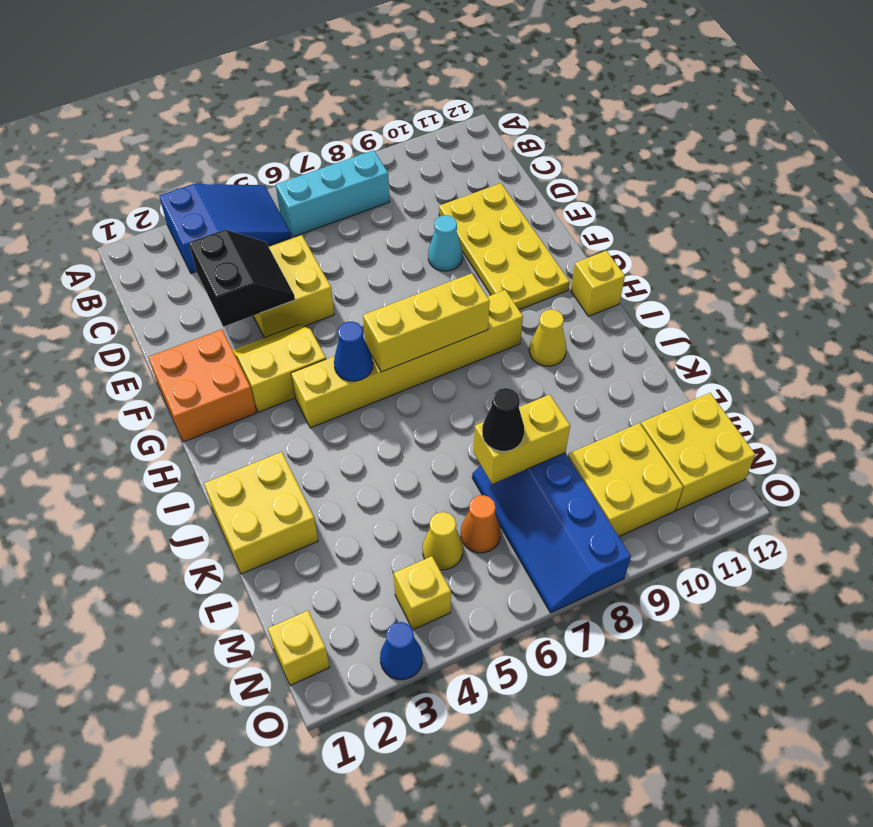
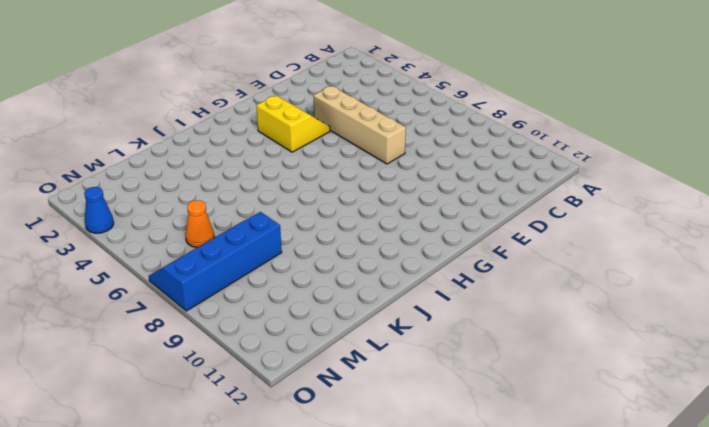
tan 1x4 brick [313,86,406,164] -> yellow 2x2 brick [253,235,334,338]
none -> blue 2x3 slope [159,184,291,274]
none -> cyan 1x3 brick [276,150,390,237]
none -> yellow 2x4 plate [439,183,570,310]

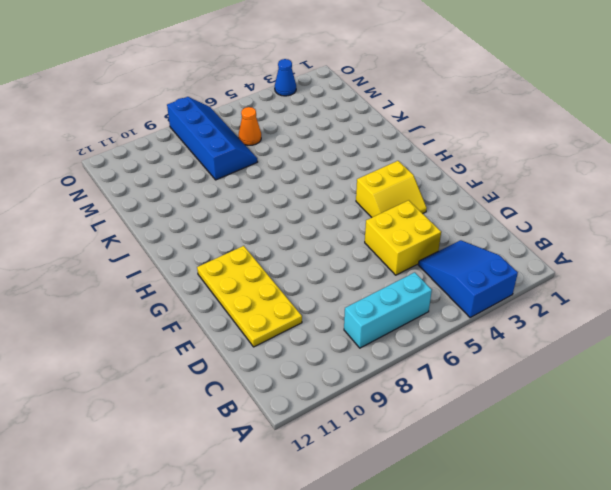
blue 2x3 slope [419,240,518,318] -> blue 2x3 slope turned to [159,184,291,274]
none -> cyan 1x1 cone [428,215,463,271]
none -> orange 2x2 brick [148,329,256,442]
none -> yellow 1x6 brick [291,290,523,428]

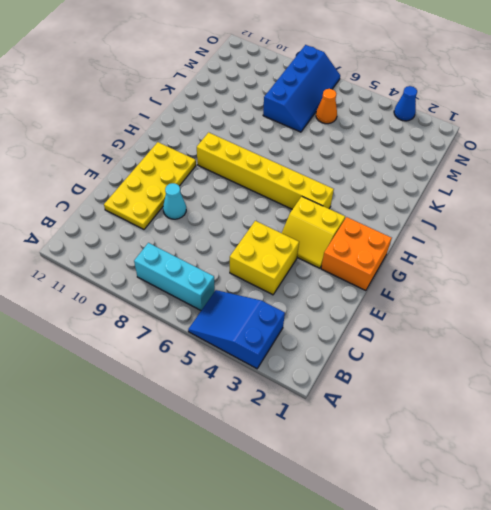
none -> yellow 1x1 brick [571,251,625,316]
none -> yellow 1x1 cone [529,309,566,366]
none -> yellow 2x2 brick [204,452,318,574]

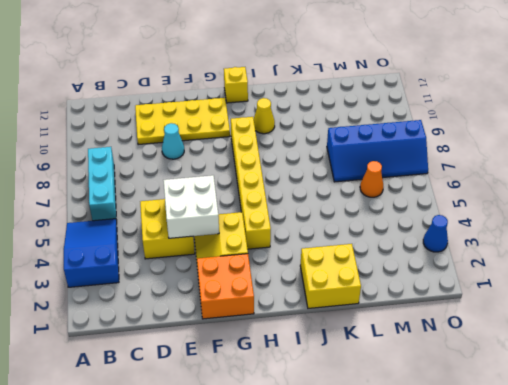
white 2x2 brick [163,175,219,238] -> black 2x2 slope [189,230,295,327]
none -> yellow 1x1 cone [423,512,463,570]
none -> yellow 2x2 brick [568,423,683,536]
none -> yellow 2x2 brick [641,393,755,510]

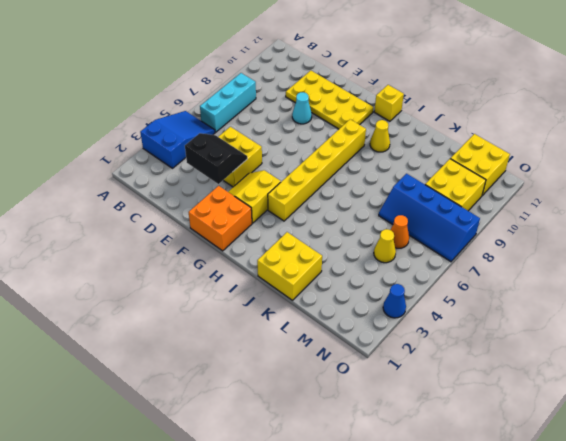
none -> yellow 1x1 brick [268,611,329,685]
none -> yellow 1x1 brick [394,556,451,630]
none -> blue 1x1 cone [334,321,373,381]

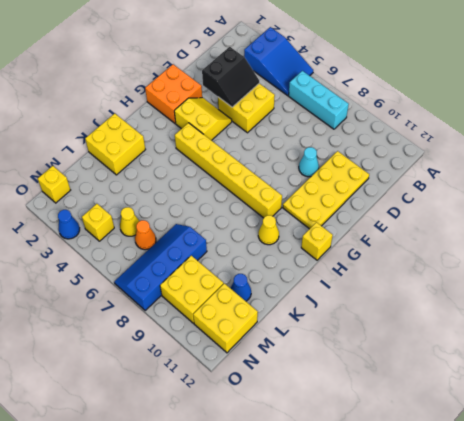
blue 1x1 cone [231,274,251,301] -> blue 1x1 cone moved to [334,321,373,381]
none -> yellow 1x3 brick [363,273,490,372]
none -> yellow 1x2 brick [473,395,570,484]
none -> black 1x1 cone [482,388,524,451]

